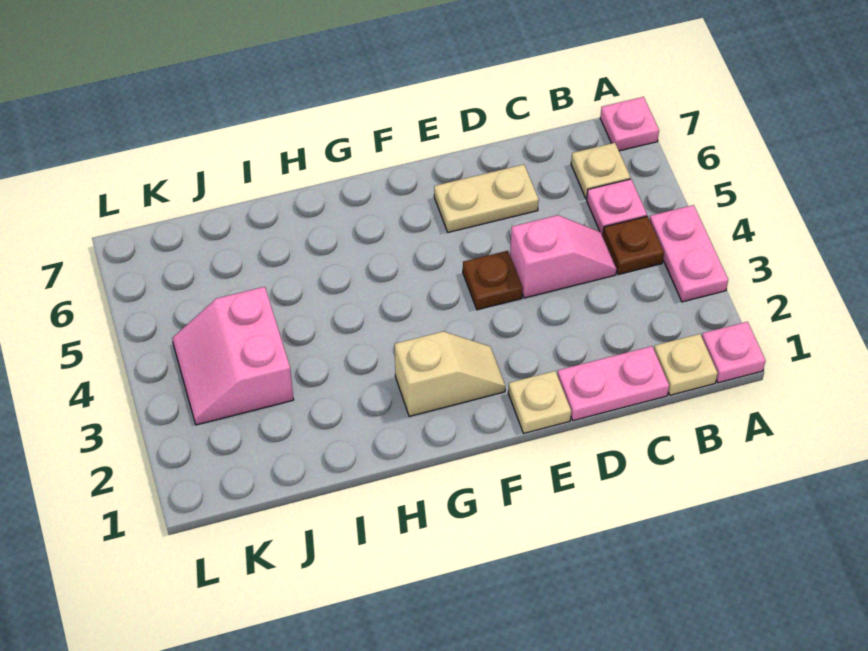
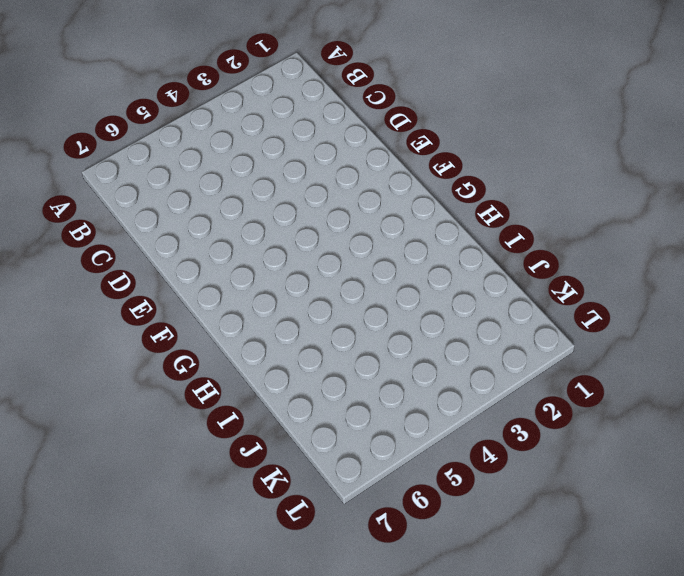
none -> pink 1x1 plate [702,322,766,383]
none -> pink 1x2 plate [650,205,728,302]
none -> pink 1x1 plate [600,97,659,151]

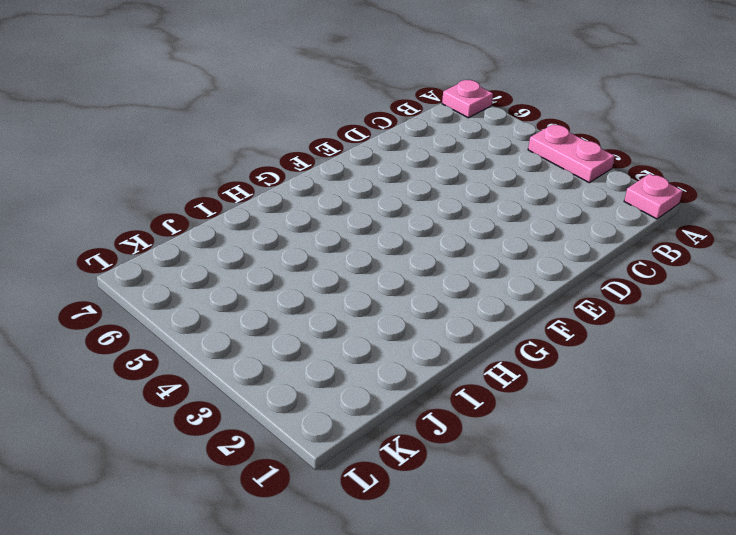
none -> tan 1x1 plate [654,334,718,395]
none -> brown 1x1 plate [603,216,664,275]
none -> pink 1x1 plate [587,179,647,236]

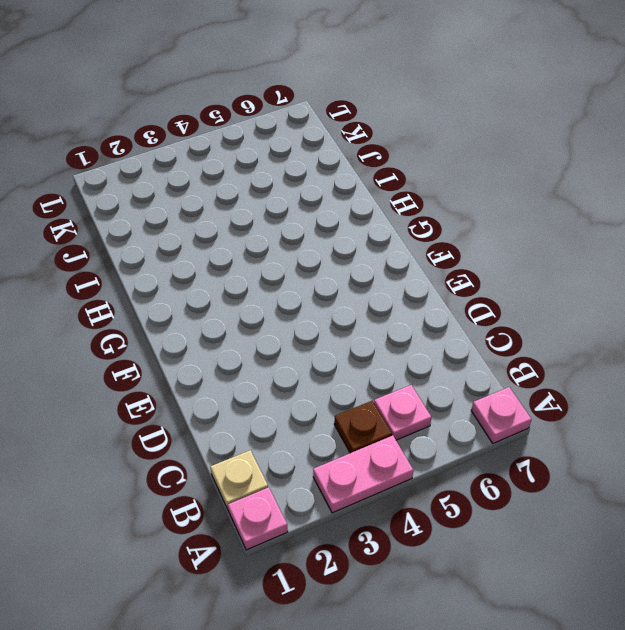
none -> tan 1x1 plate [571,143,630,199]
none -> pink 1x2 plate [557,346,669,421]
none -> pink 1x2 slope [510,215,617,298]

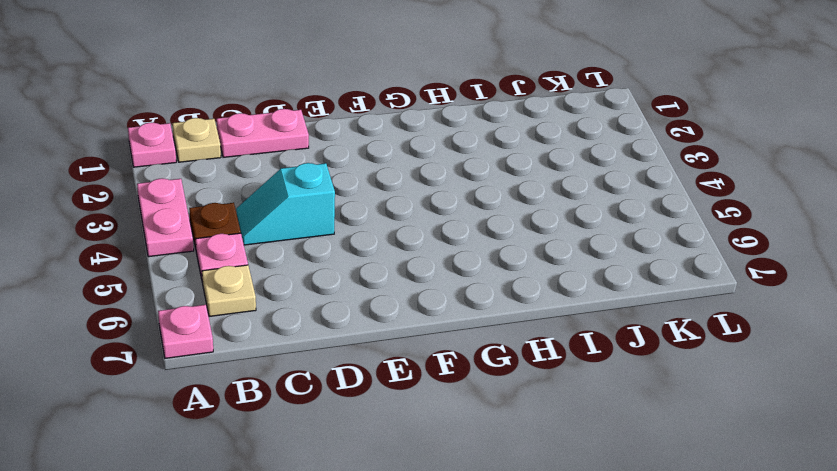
cyan 1x2 slope [236,163,335,245] -> pink 1x2 slope [510,215,617,298]
none -> tan 1x2 plate [434,165,539,232]
none -> tan 1x1 plate [508,371,571,433]
none -> brown 1x1 plate [463,251,523,310]

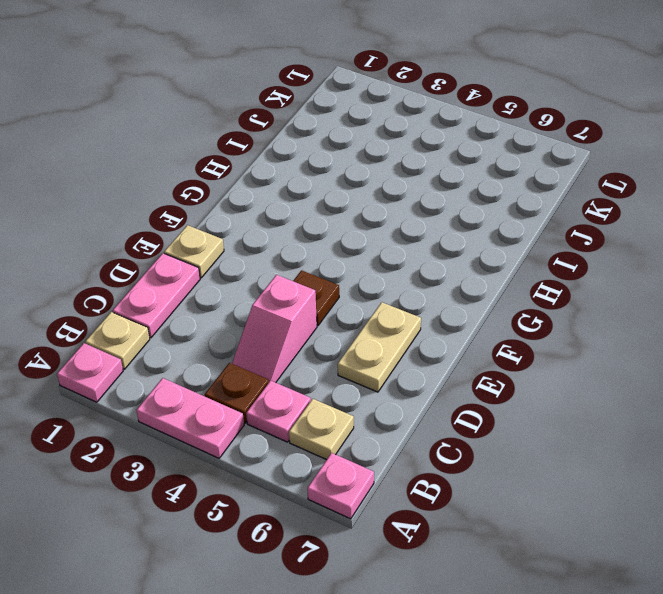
none -> tan 1x2 slope [395,332,505,417]
none -> pink 2x2 slope [172,287,294,425]

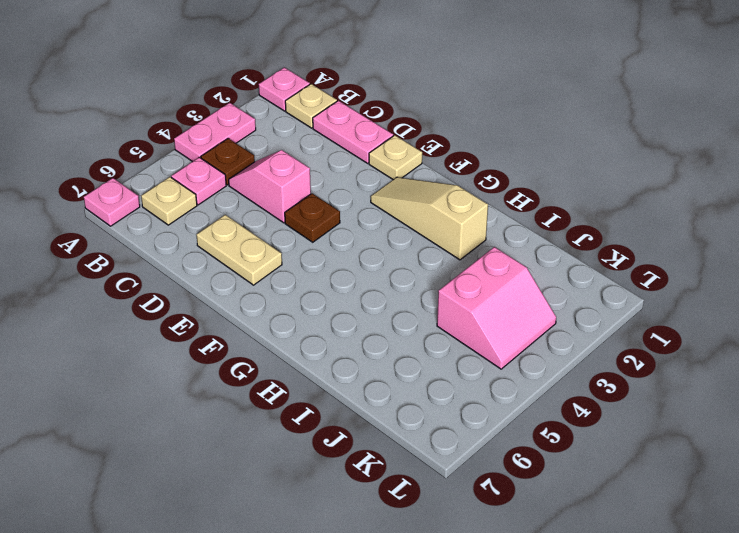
tan 1x3 slope [371,177,488,260] -> tan 1x2 slope [395,332,505,417]

